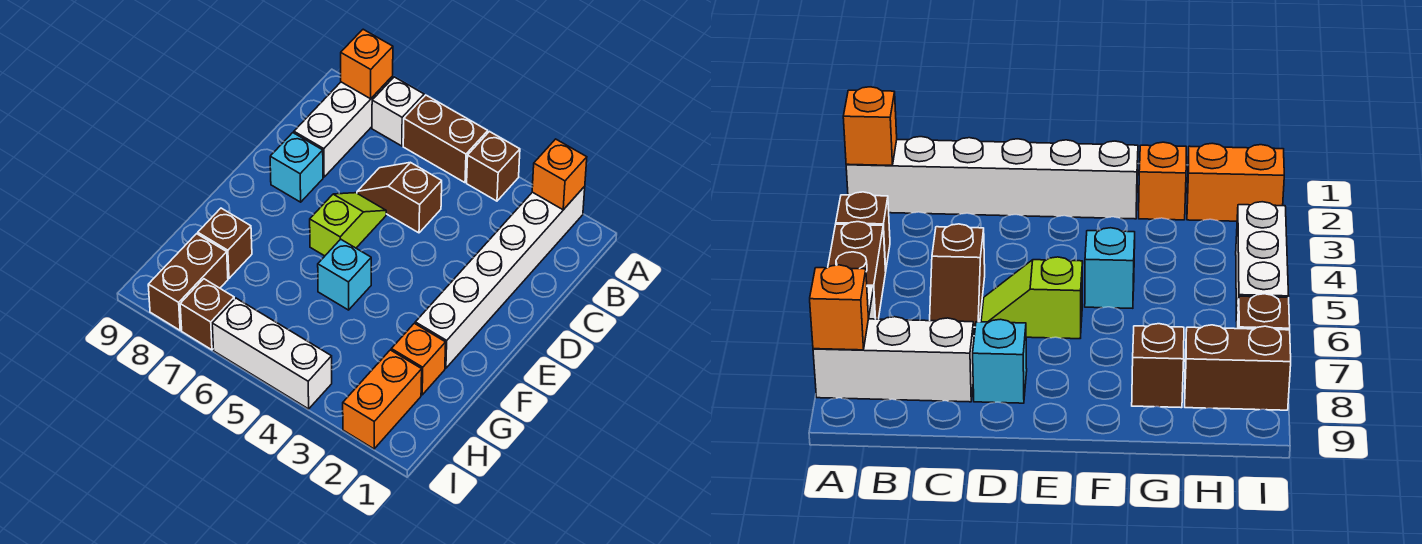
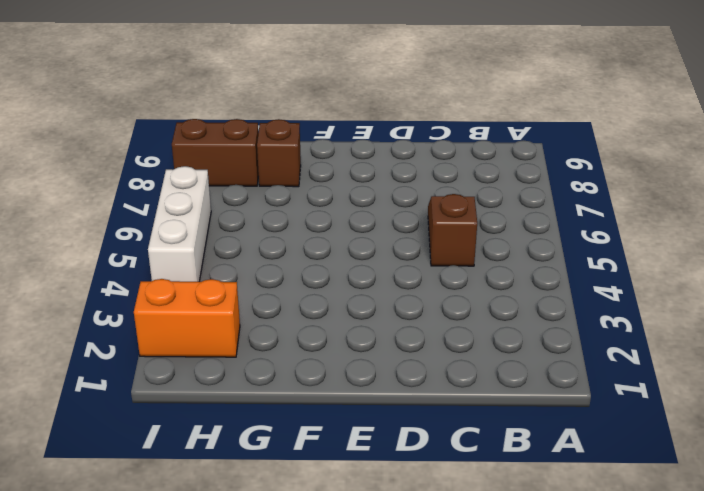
none -> white 1x6 brick [415,186,585,368]
none -> brown 1x1 brick [467,132,520,201]
none -> brown 1x2 brick [403,95,488,183]

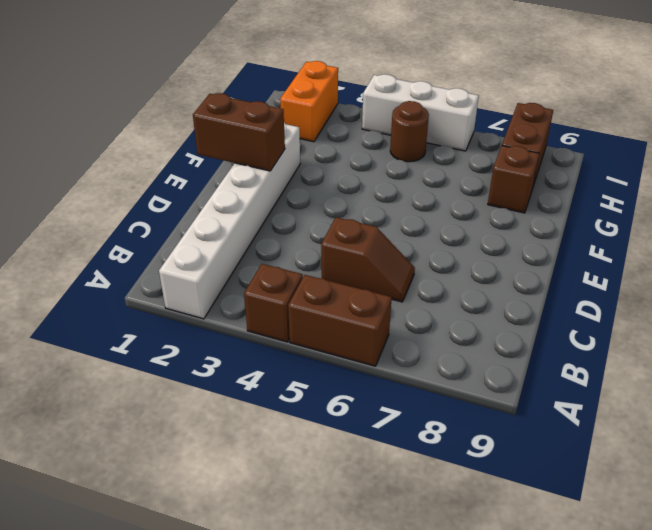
brown 1x2 brick [193,93,285,171] -> none
brown 1x1 round brick [390,101,429,162] -> none
none -> white 1x1 brick [372,77,424,146]
none -> white 1x3 brick [294,76,393,177]
none -> lime 1x2 slope [310,193,386,256]

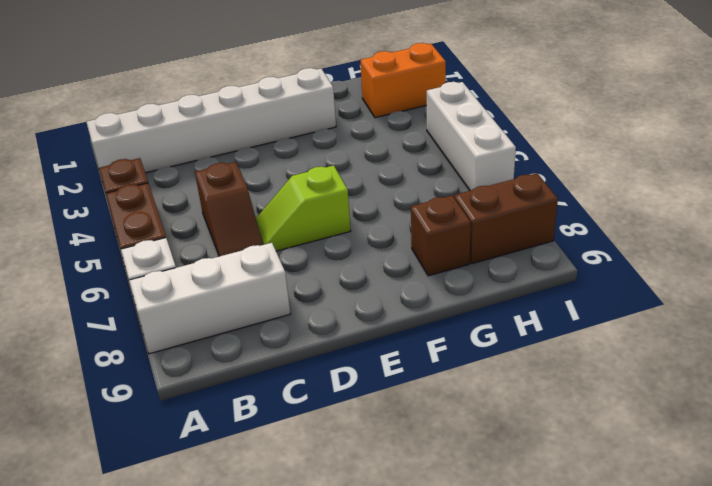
none -> cyan 1x1 brick [270,133,323,202]
none -> cyan 1x1 brick [318,239,371,310]
none -> orange 1x1 brick [391,323,446,395]

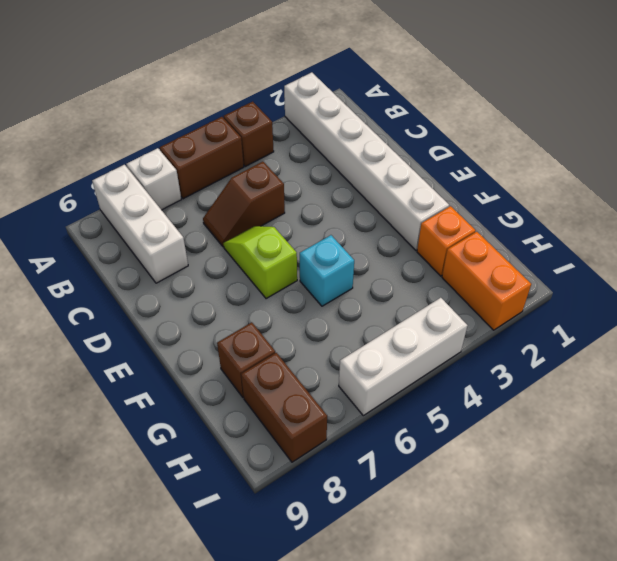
none -> cyan 1x1 brick [270,133,323,202]
none -> brown 1x1 brick [180,279,234,350]
none -> orange 1x1 brick [532,139,587,210]

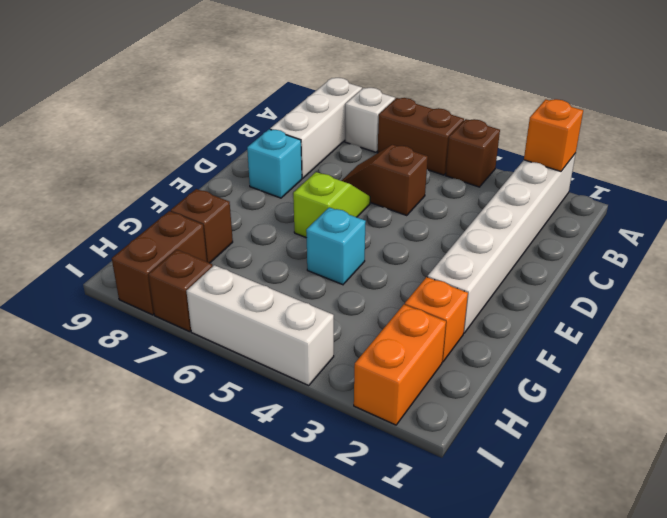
none -> orange 1x1 brick [341,29,393,99]

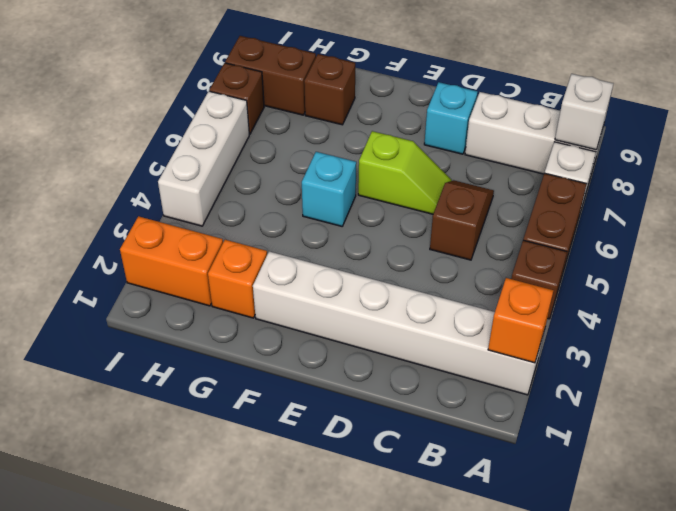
white 1x1 brick [555,74,614,150] -> orange 1x1 brick [341,29,393,99]

